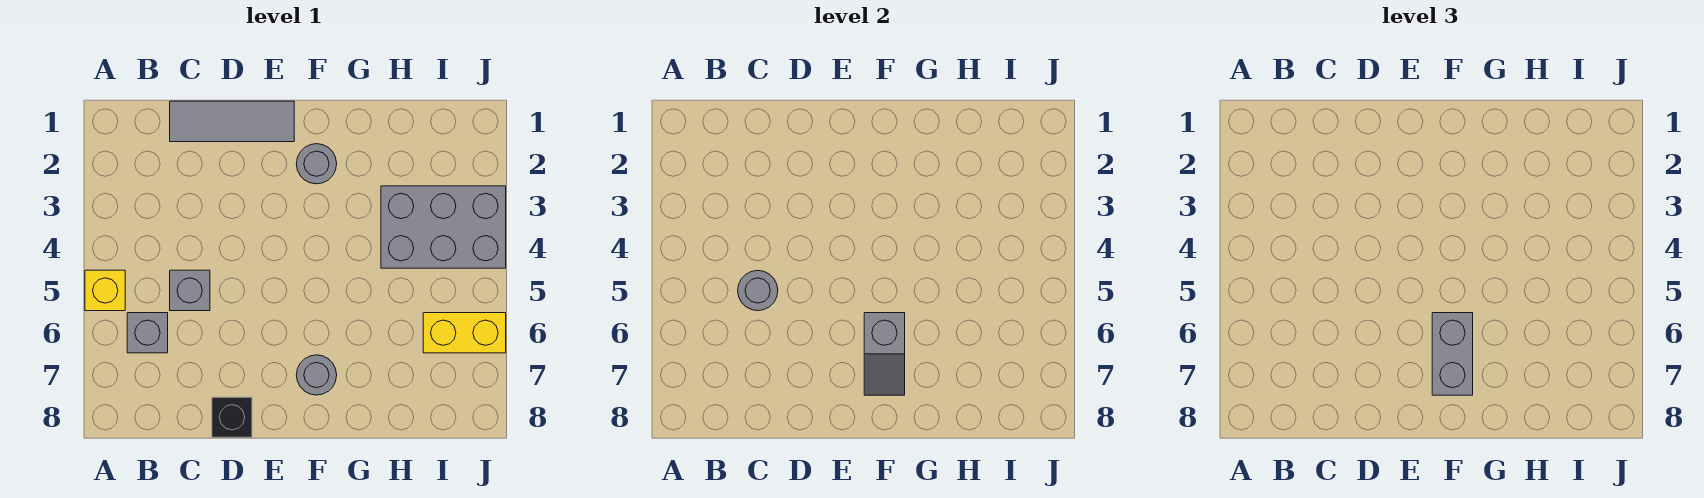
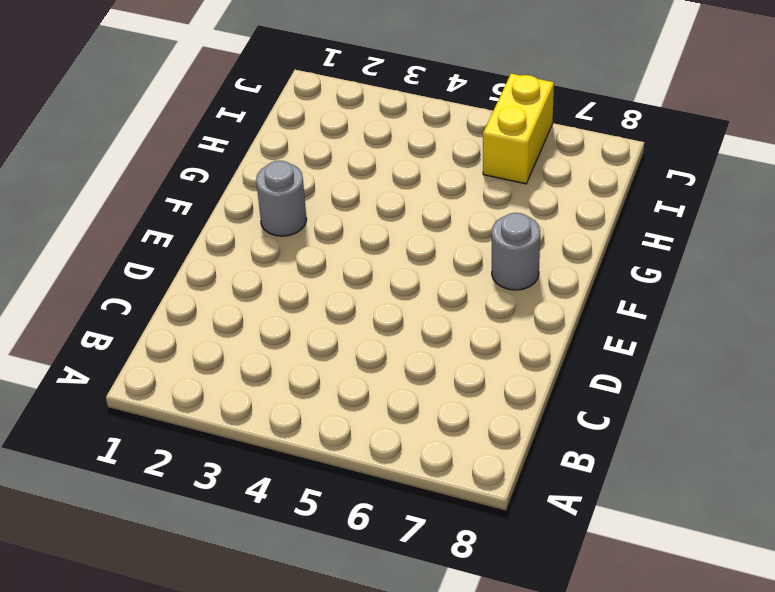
none -> yellow 1x1 brick [85,270,125,311]
none -> grey 1x1 brick [127,313,168,353]
none -> grey 1x3 tile [170,101,294,142]

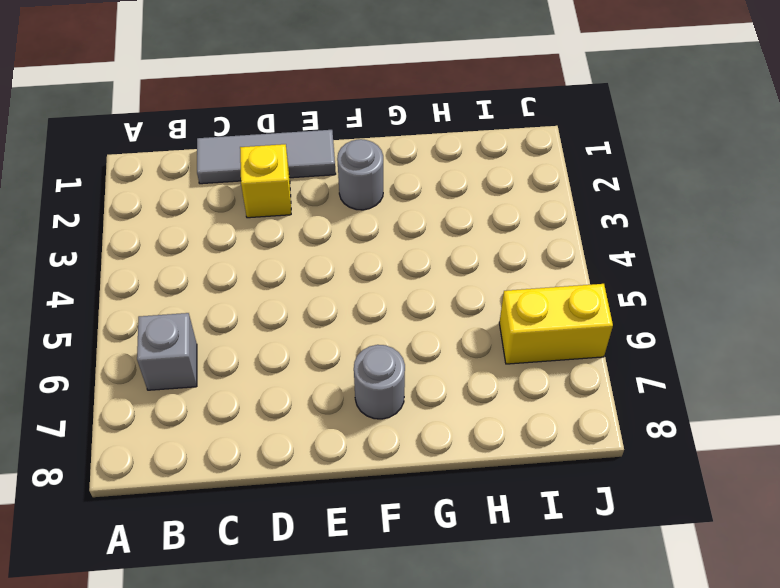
yellow 1x1 brick [240,144,291,218] -> yellow 1x1 brick moved to [85,270,125,311]
none -> grey 1x1 brick [170,270,210,311]
none -> black 1x1 brick [212,397,252,437]
none -> grey 2x3 brick [381,186,506,268]

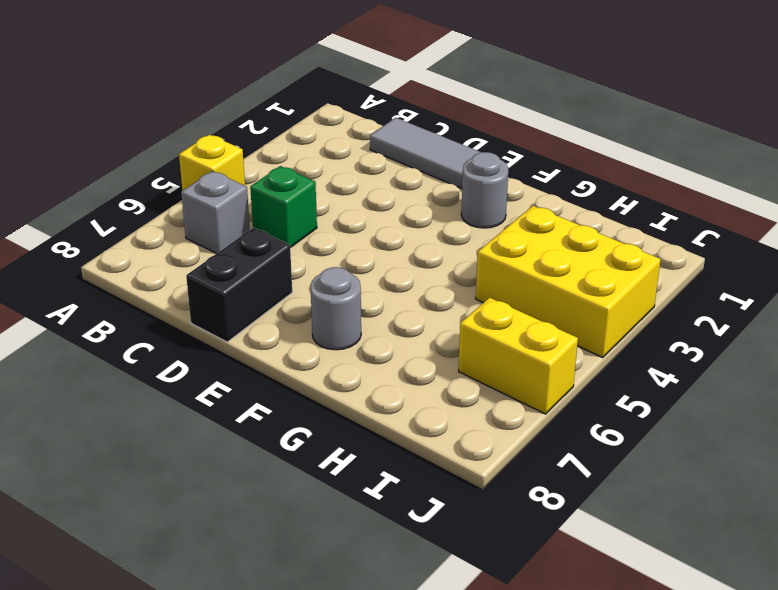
green 1x1 brick [250,166,317,248] -> grey 1x1 brick [170,270,210,311]
black 1x2 brick [186,228,292,342] -> black 1x1 brick [212,397,252,437]
yellow 2x3 brick [476,206,661,358] -> grey 2x3 brick [381,186,506,268]
none -> grey 1x1 round brick [738,271,778,311]
none -> grey 1x2 slope [864,313,905,395]
none -> grey 1x2 brick [1432,313,1473,395]

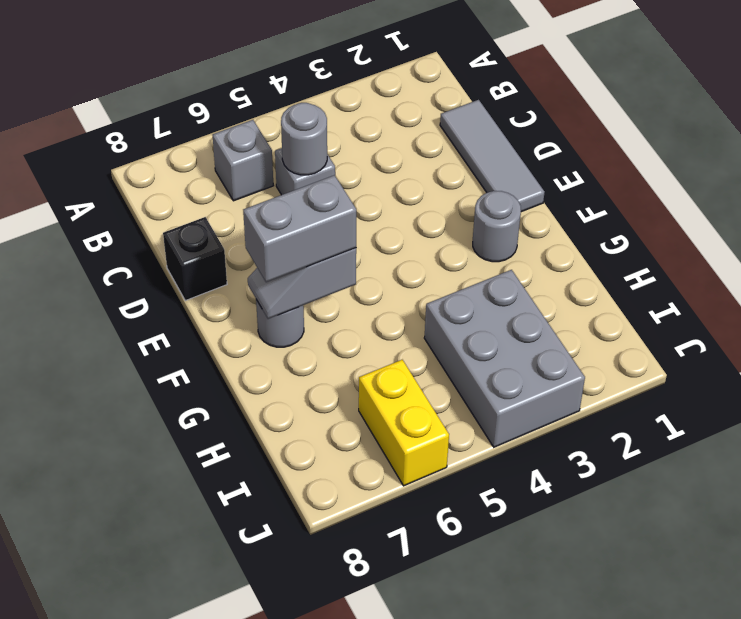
none -> yellow 1x1 brick [85,270,125,311]

